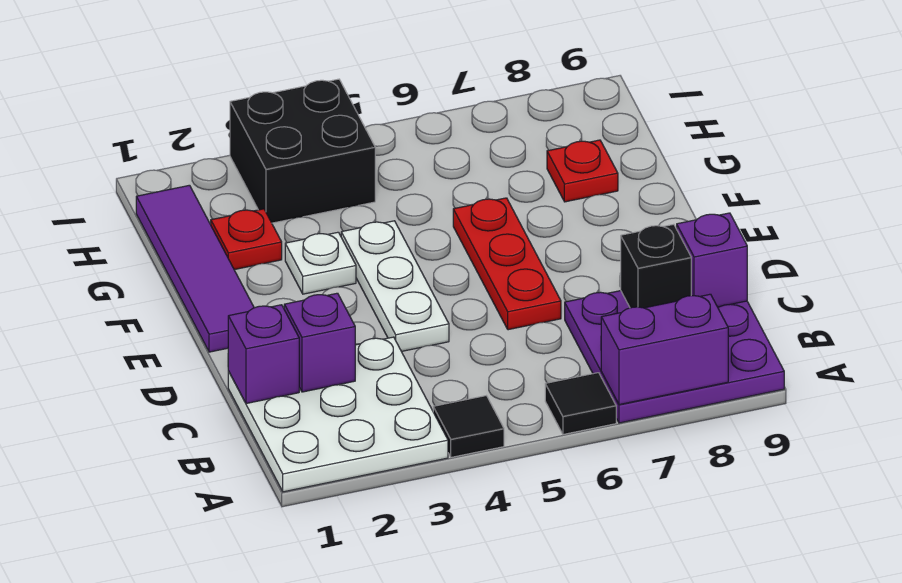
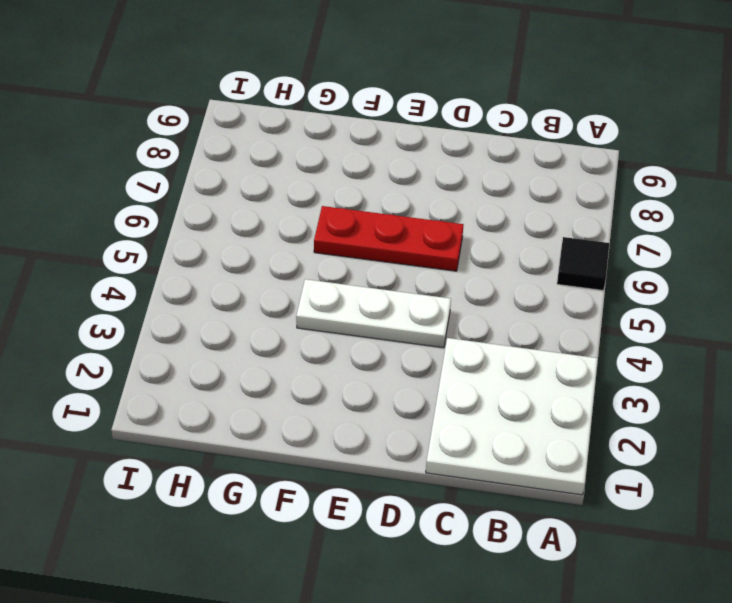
none -> black 1x1 tile [433,396,504,457]
none -> purple 3x3 plate [565,291,784,423]
none -> purple 1x4 tile [136,185,254,352]

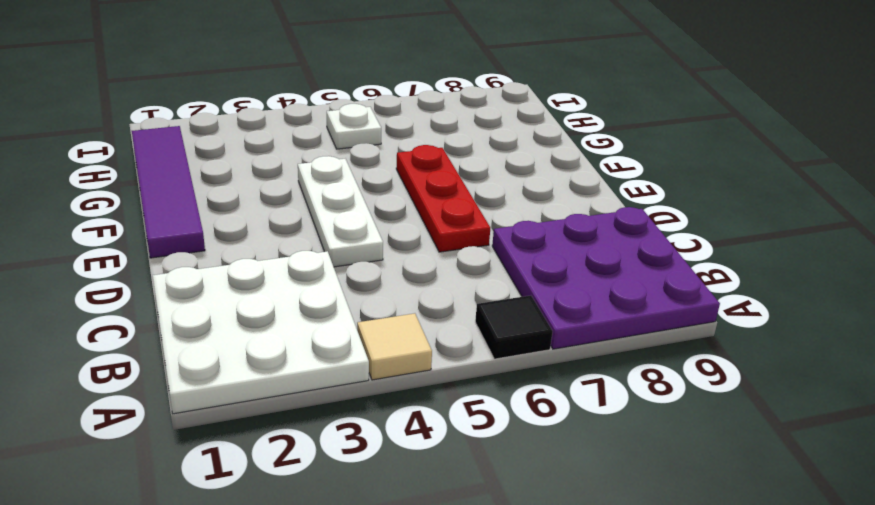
tan 1x1 tile [357,313,432,380] -> black 1x1 tile [433,396,504,457]
white 1x1 plate [327,104,381,149] -> white 1x1 plate moved to [285,232,356,294]
none -> red 1x1 plate [211,209,282,270]
none -> red 1x1 plate [547,140,618,202]
none -> black 2x2 brick [230,79,375,223]

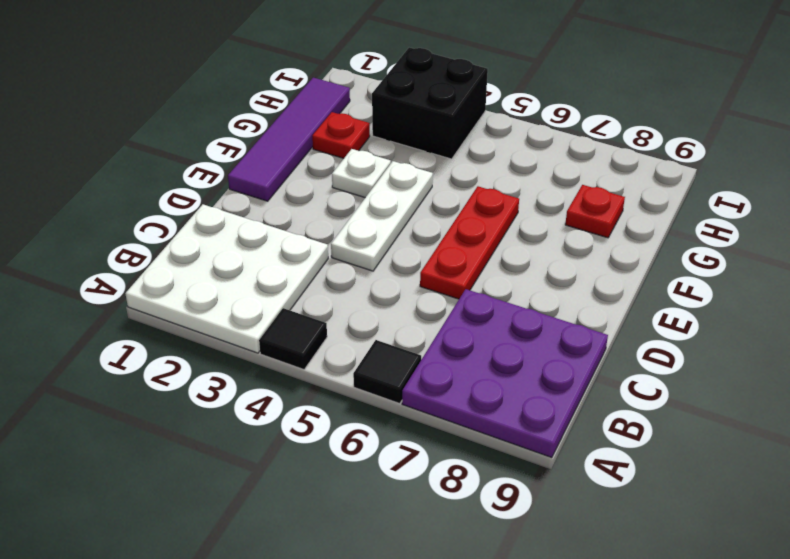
none -> purple 1x2 brick [601,294,728,405]
none -> purple 1x1 brick [228,305,299,404]
none -> purple 1x1 brick [284,293,355,392]

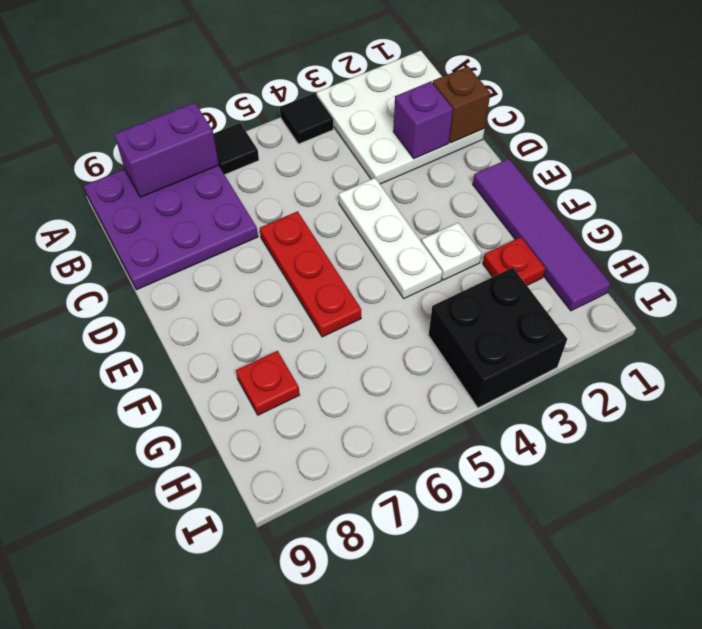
brown 1x1 brick [433,66,490,143] -> purple 1x1 brick [228,305,299,404]
none -> black 1x1 brick [621,224,691,308]
none -> purple 1x1 brick [677,213,747,307]

